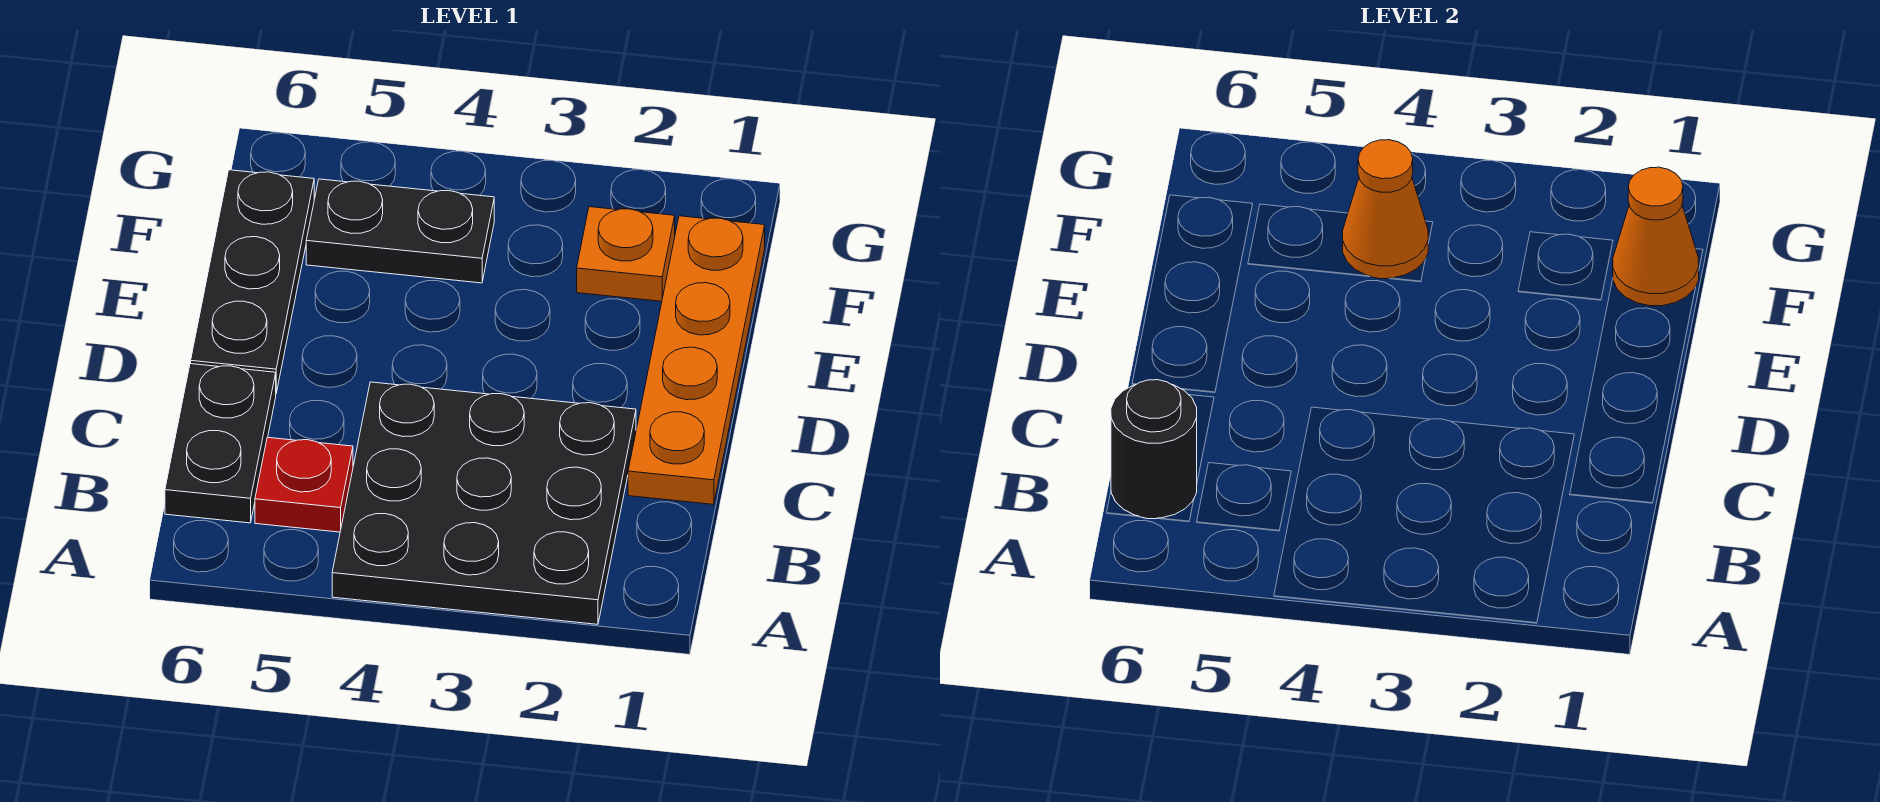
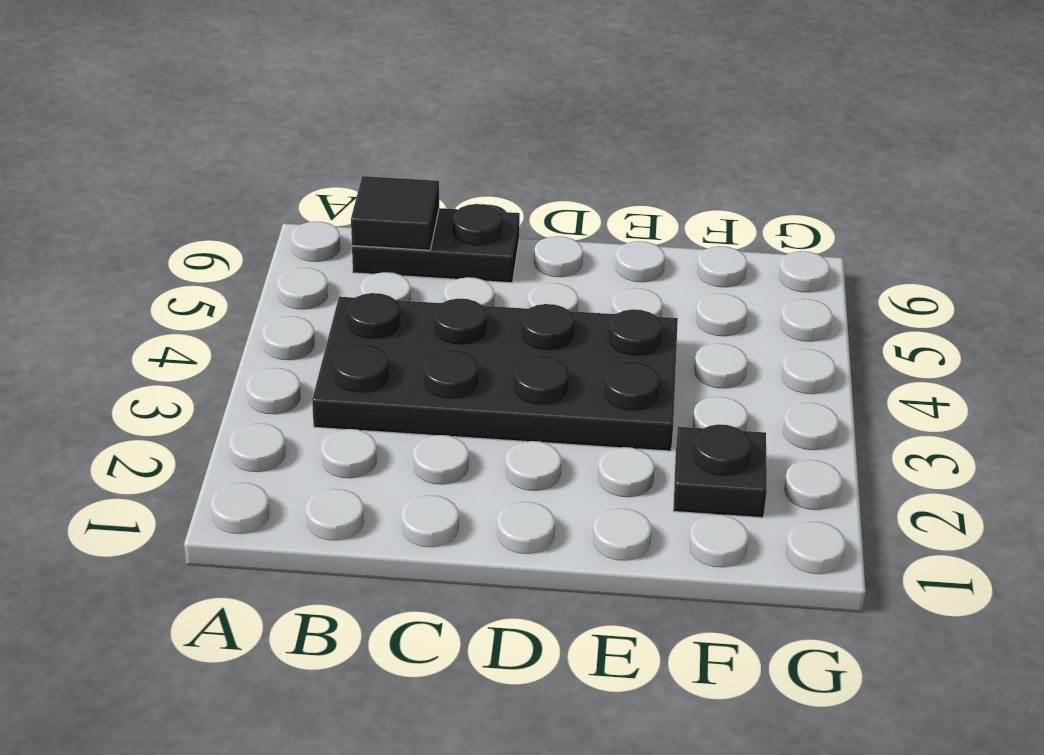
black 2x4 plate [312,293,678,451] -> black 3x3 plate [332,382,636,624]
black 1x1 tile [351,176,439,250] -> black 1x1 round brick [1111,380,1197,519]
black 1x1 plate [673,424,767,518] -> orange 1x1 plate [577,207,675,301]
none -> red 1x1 plate [255,437,353,532]
none -> orange 1x4 plate [628,216,765,504]

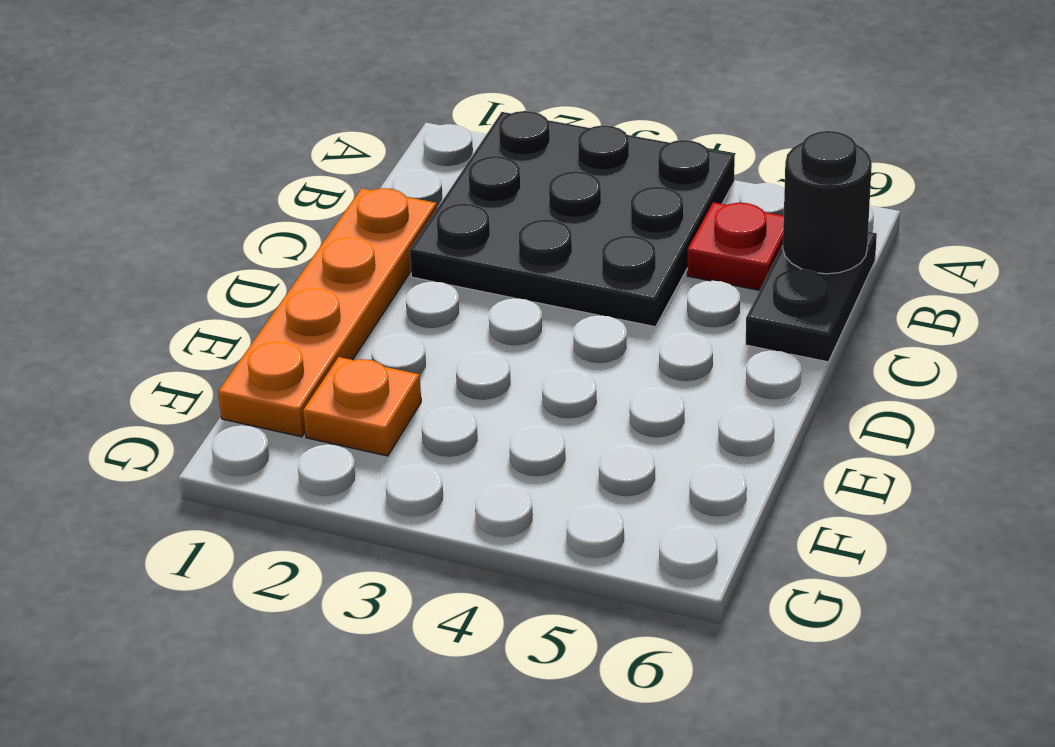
none -> black 1x3 plate [191,170,314,393]
none -> black 1x2 plate [306,179,494,283]

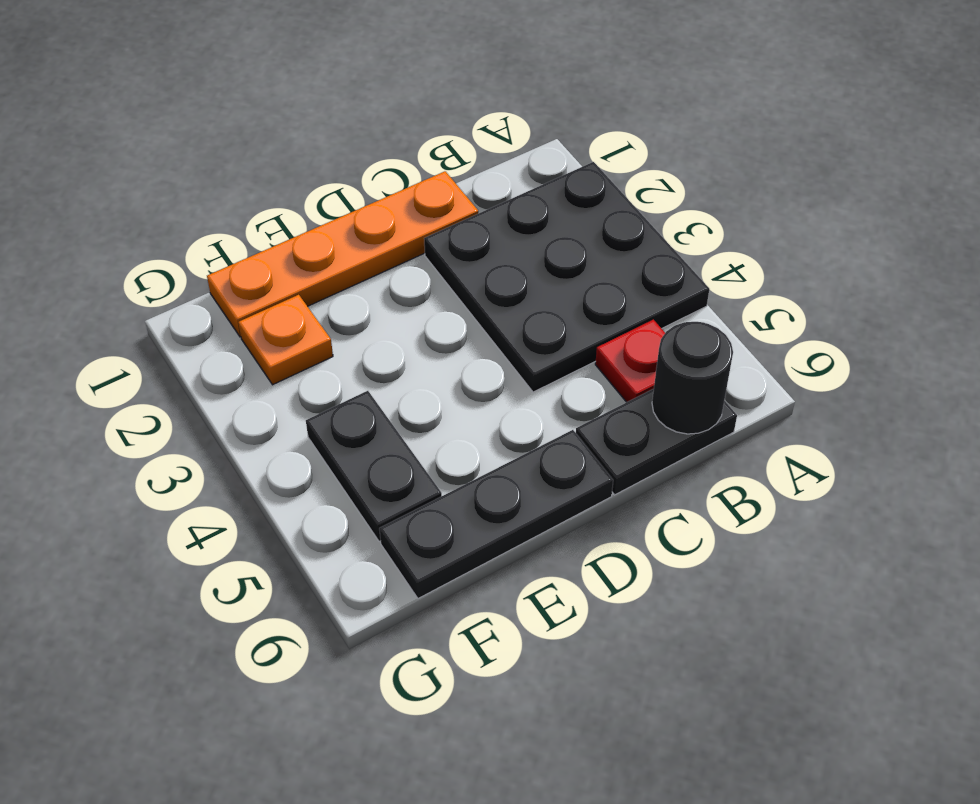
none -> orange 1x1 cone [1613,167,1699,306]
none -> orange 1x1 cone [1343,140,1428,279]

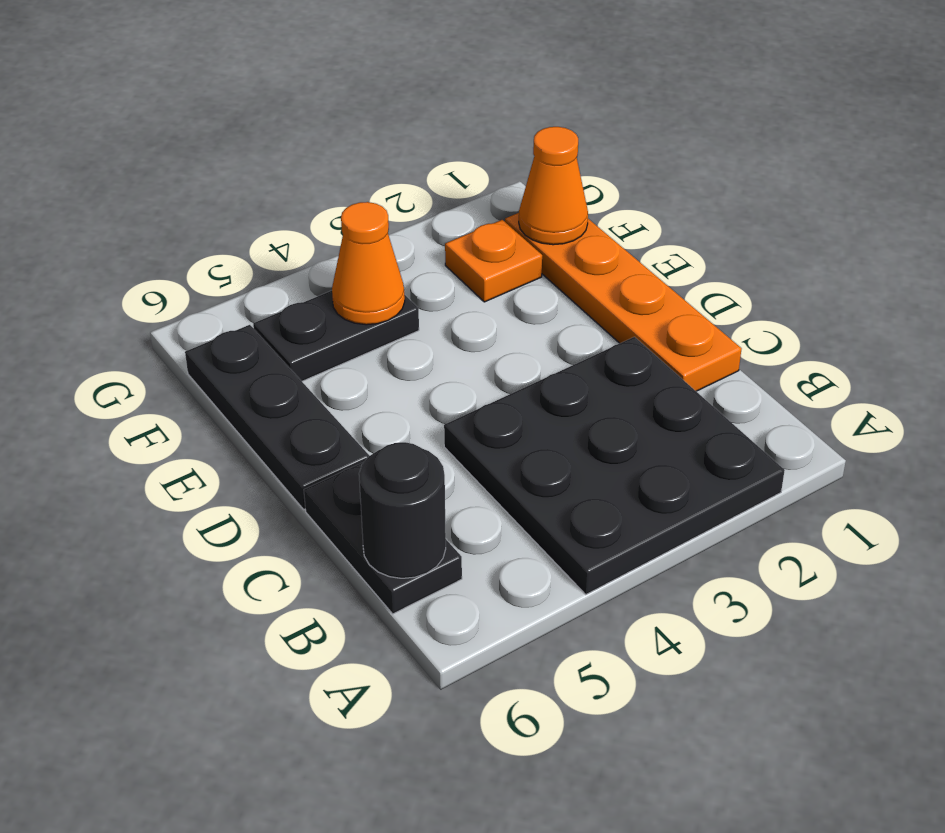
none -> red 1x1 plate [255,437,353,532]

